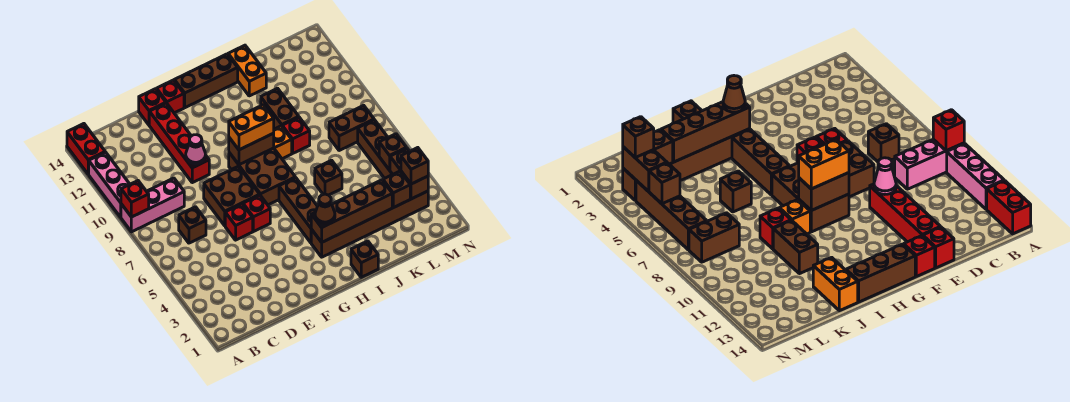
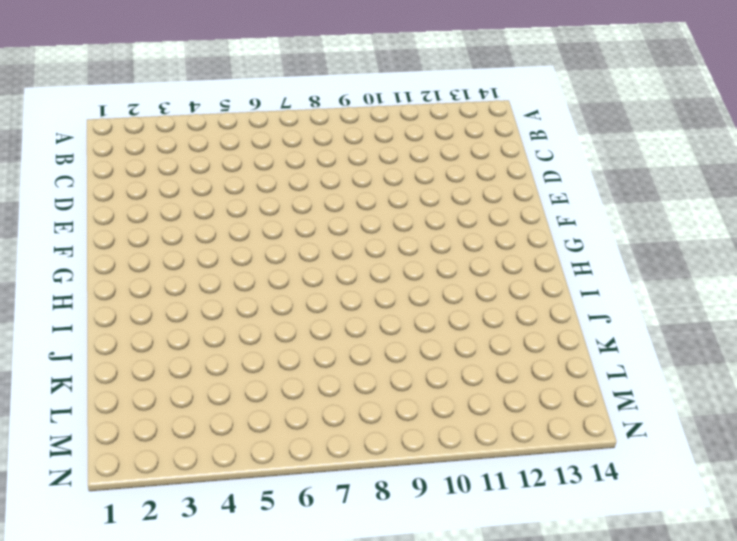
none -> pink 1x3 brick [121,178,184,232]
none -> pink 1x3 brick [89,152,130,217]
none -> red 1x2 brick [67,124,105,174]
none -> brown 1x1 brick [179,207,206,243]

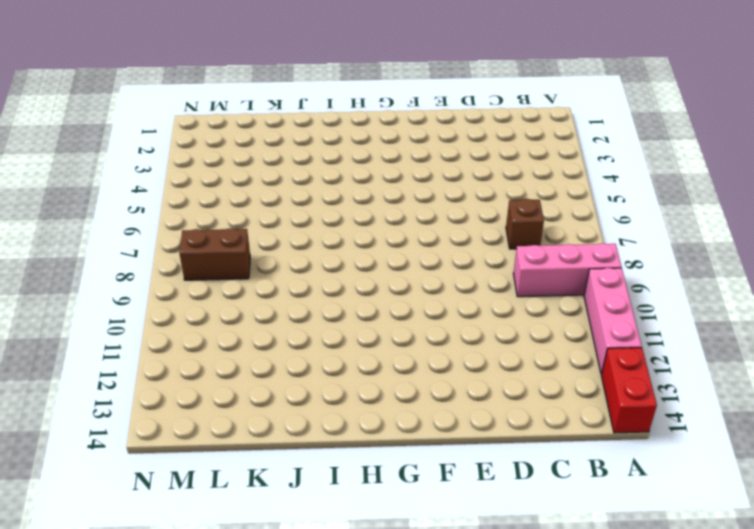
none -> red 1x1 brick [225,204,253,240]
none -> brown 2x2 brick [204,166,260,226]
none -> red 1x4 brick [149,103,209,183]
none -> red 1x1 brick [139,89,166,125]

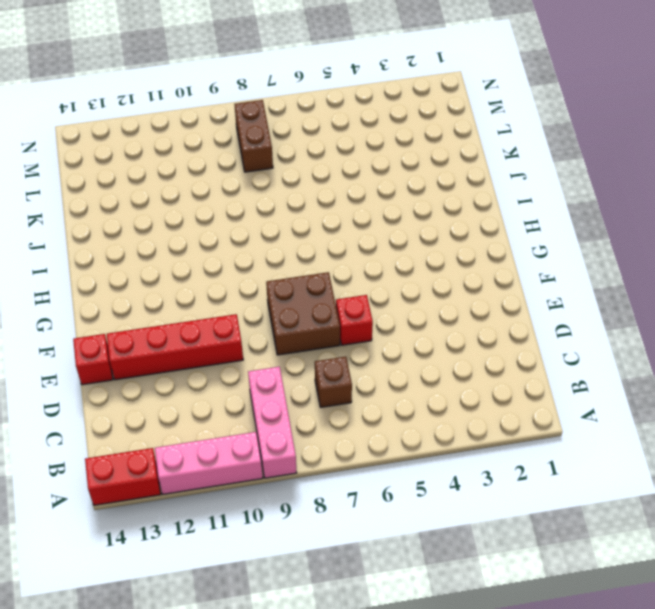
none -> red 1x1 brick [243,195,270,232]
none -> red 1x1 brick [157,80,184,113]
none -> brown 2x3 brick [229,148,295,205]
none -> brown 1x3 brick [174,54,238,108]

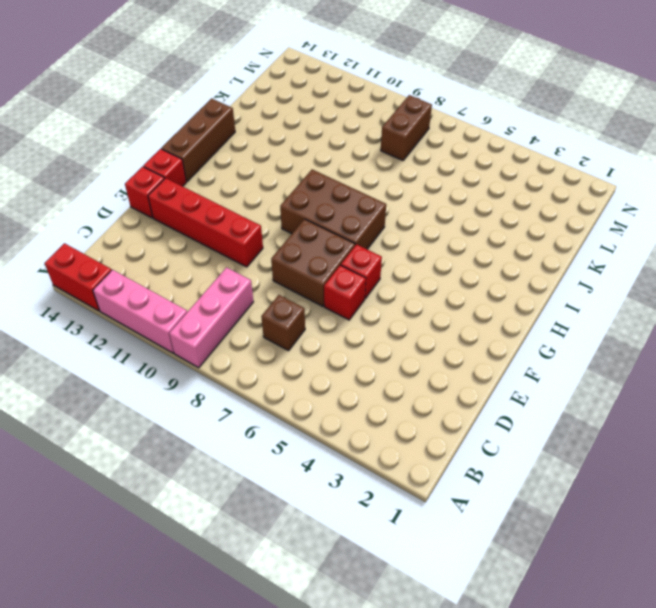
none -> brown 1x6 brick [311,191,428,257]
none -> brown 1x3 brick [279,178,318,243]
none -> brown 1x1 brick [351,241,378,277]
none -> orange 1x1 brick [274,126,292,159]

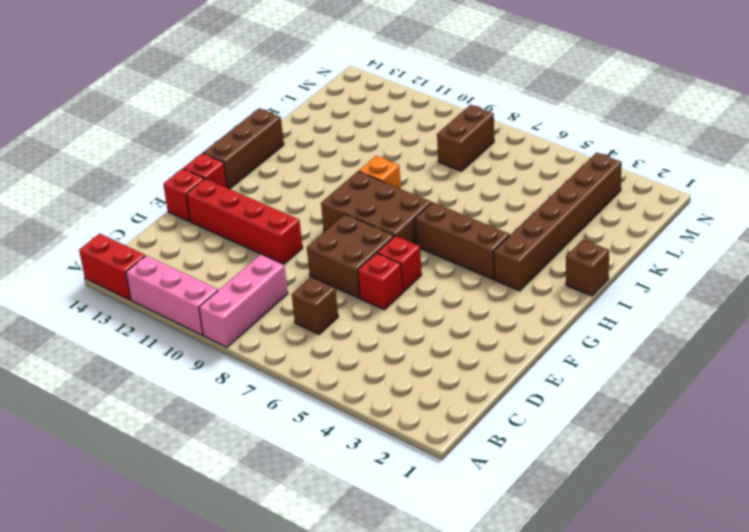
none -> brown 1x1 brick [315,160,342,195]
none -> red 1x1 brick [282,117,310,153]
none -> brown 1x2 brick [261,88,299,129]
none -> orange 1x2 brick [228,45,266,96]

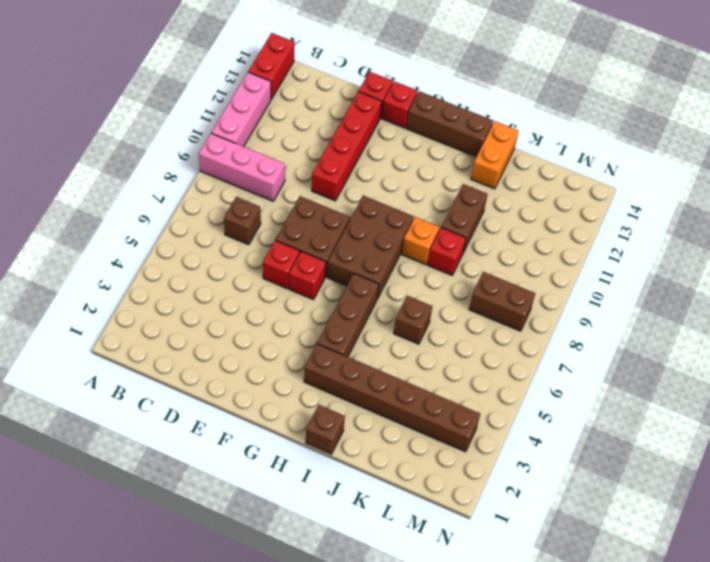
none -> brown 1x4 brick [358,120,393,178]
none -> red 1x1 brick [121,181,149,217]
none -> pink 1x1 cone [186,135,206,165]
none -> brown 1x2 brick [229,133,274,165]

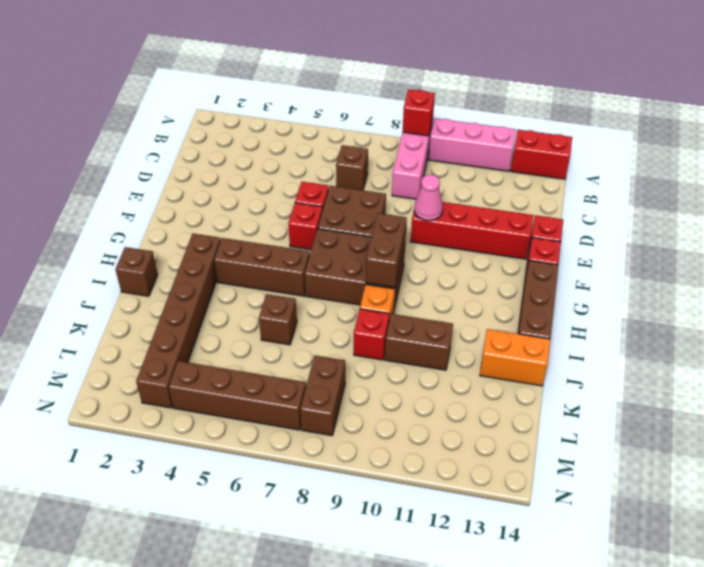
none -> brown 1x4 brick [311,180,392,242]
none -> brown 1x1 brick [383,171,410,208]
none -> brown 1x2 brick [390,148,428,199]
none -> brown 1x1 brick [379,134,407,170]

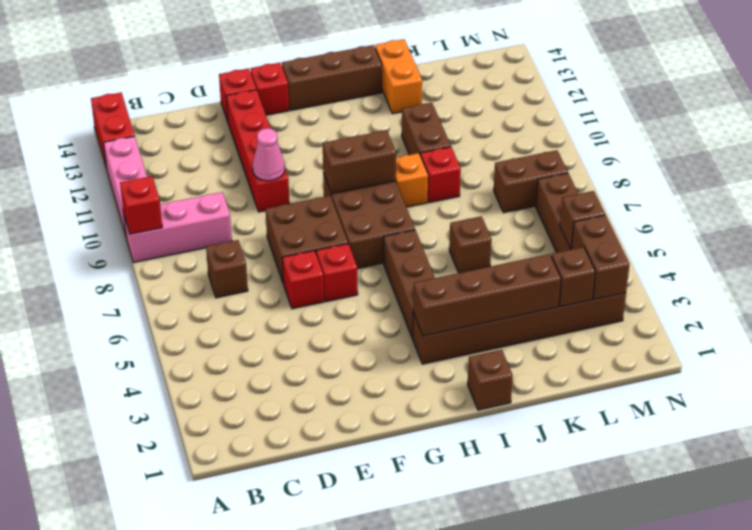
none -> orange 1x2 brick [229,105,274,150]
none -> brown 1x1 cone [315,194,335,225]
none -> brown 1x1 brick [401,148,428,184]

